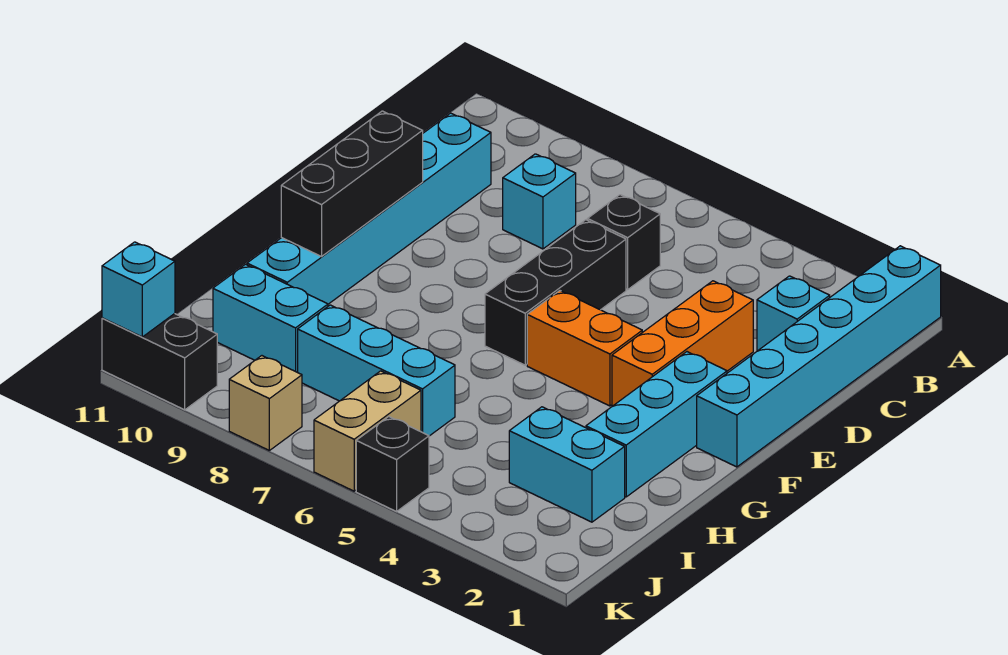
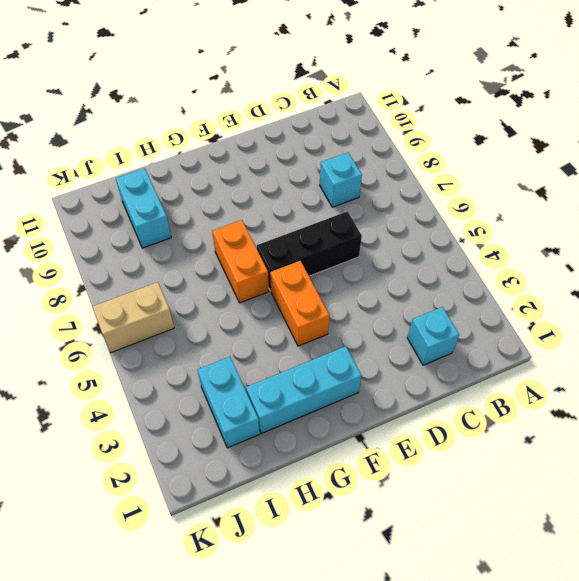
orange 1x2 brick [212,220,269,303] -> none
none -> cyan 1x6 brick [697,246,941,467]
none -> black 1x1 brick [587,195,660,290]
none -> cyan 1x6 brick [247,113,491,304]

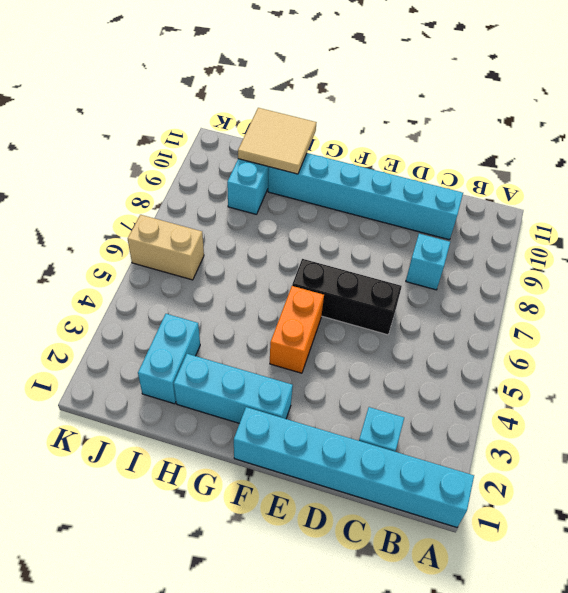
tan 2x2 tile [238,108,317,174] -> none
none -> black 1x1 brick [587,195,660,290]
none -> orange 1x3 brick [612,281,753,406]
none -> cyan 1x3 brick [298,305,455,436]

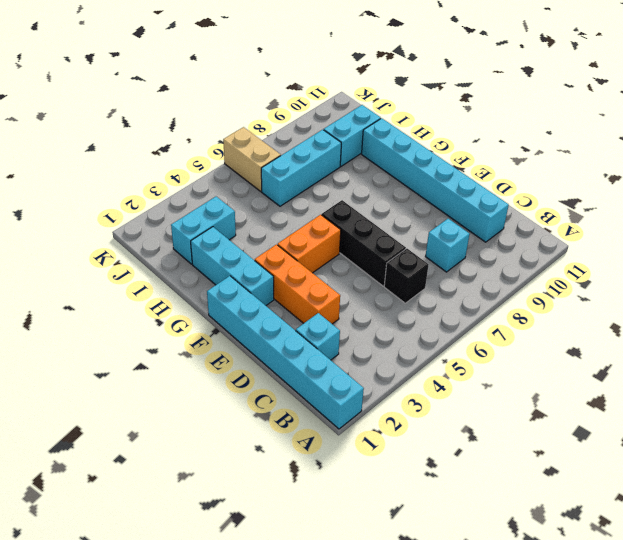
none -> black 1x1 brick [356,417,429,512]
none -> tan 1x1 brick [229,356,302,450]
none -> black 1x2 brick [102,314,217,410]

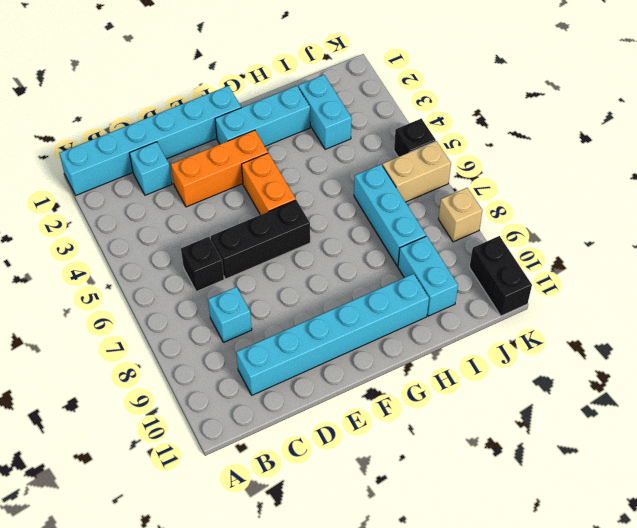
none -> black 1x3 brick [281,111,423,257]
none -> cyan 1x1 brick [102,242,175,337]

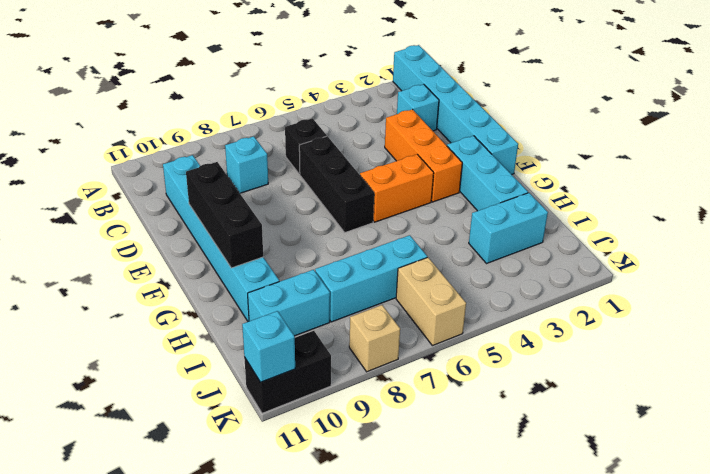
none -> black 1x1 brick [356,417,429,512]

